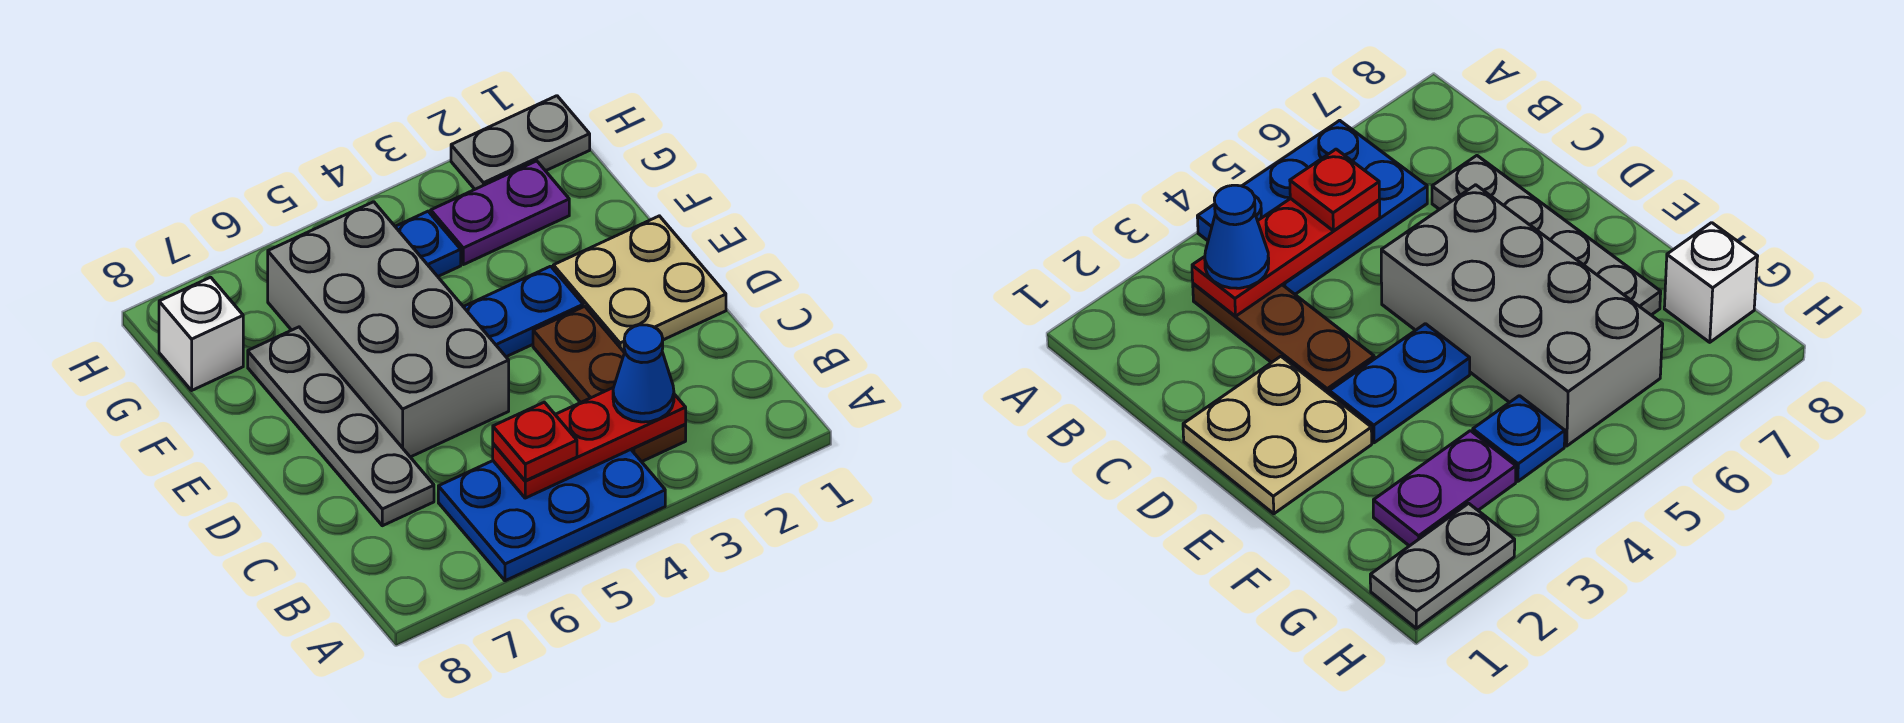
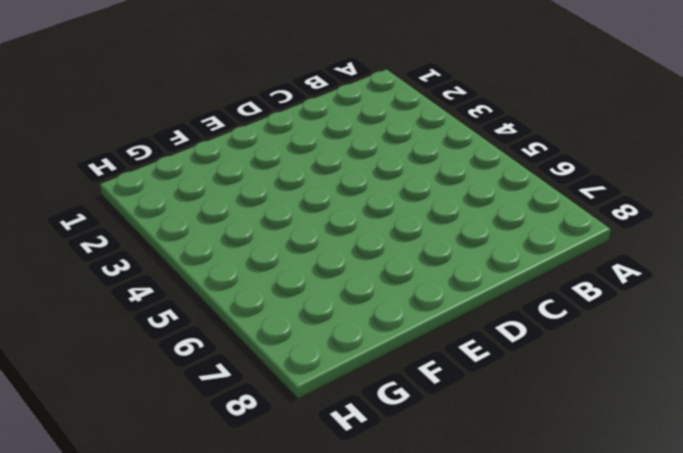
none -> blue 2x3 plate [438,450,665,581]
none -> brown 1x3 plate [533,306,686,462]
none -> grey 1x4 plate [248,327,434,526]

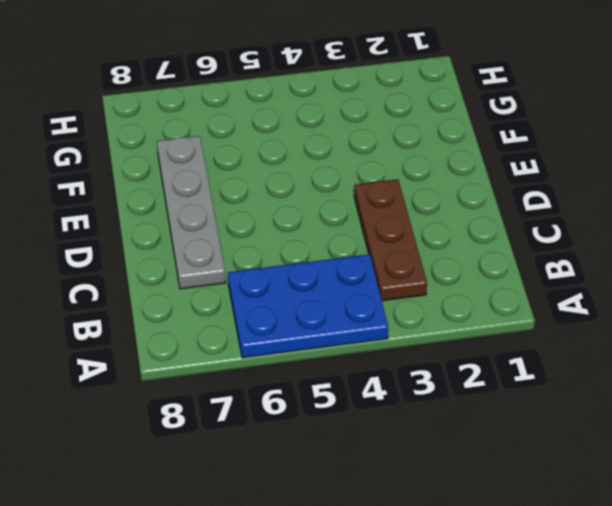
none -> tan 2x2 plate [553,216,726,352]
none -> grey 2x4 brick [268,202,509,457]
none -> blue 1x2 plate [464,266,583,357]

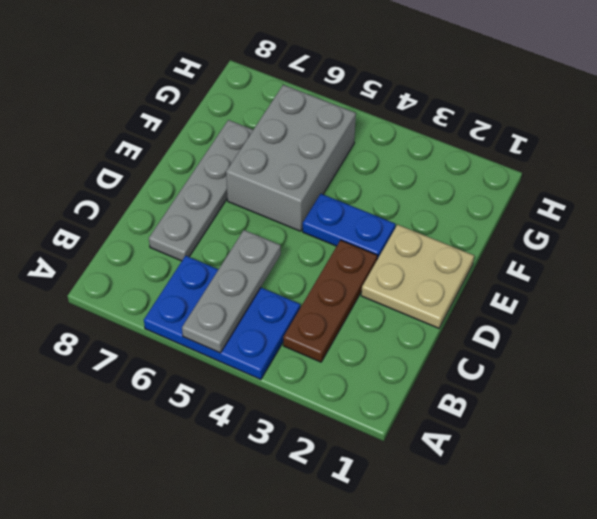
grey 1x3 plate [182,230,281,353] -> red 1x3 plate [493,387,686,498]
grey 2x3 brick [226,85,356,231] -> grey 2x4 brick [268,202,509,457]
none -> purple 1x2 plate [431,161,569,265]
none -> blue 1x1 plate [395,211,461,276]
none -> white 1x1 brick [159,277,243,390]

